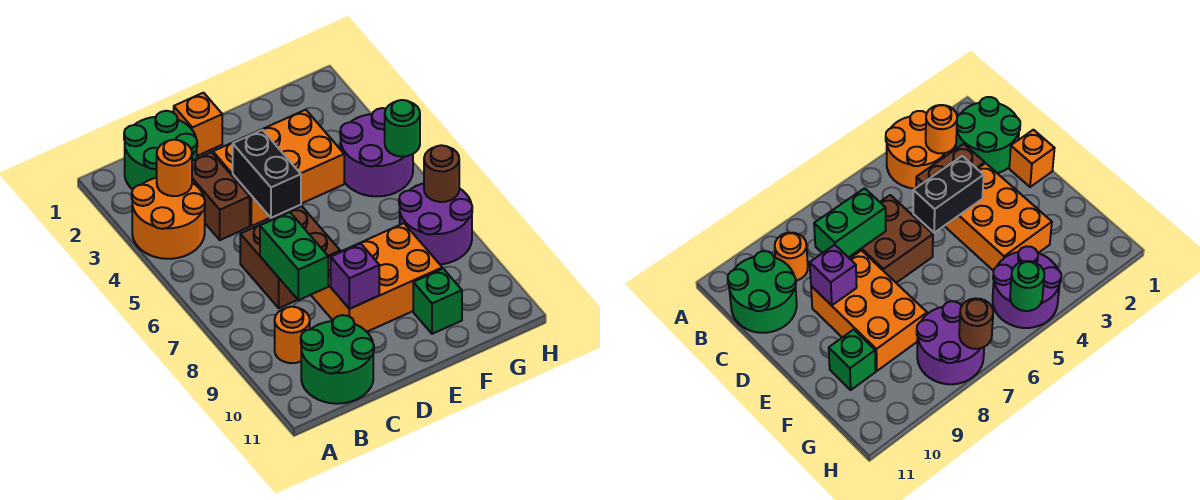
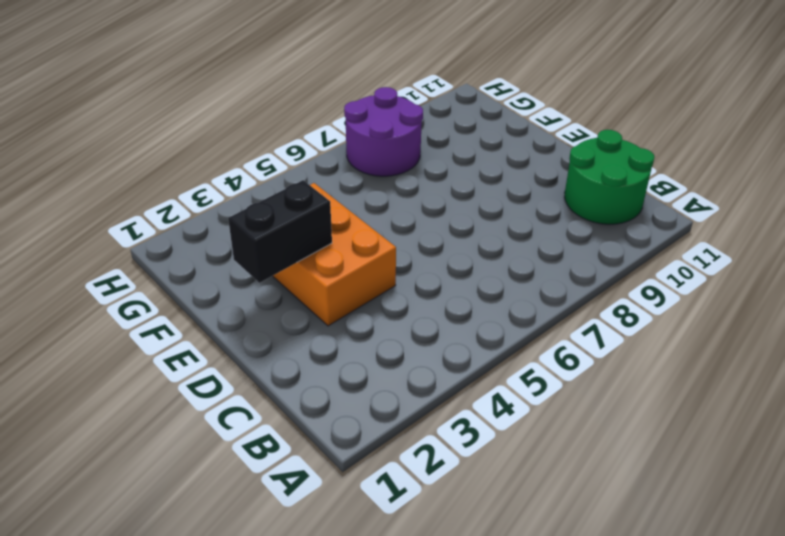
black 1x2 brick [228,180,332,283] -> black 1x2 brick moved to [233,130,301,218]
none -> orange 2x2 round brick [132,178,205,259]
none -> green 2x2 round brick [124,111,197,189]
none -> orange 1x1 round brick [275,307,310,363]

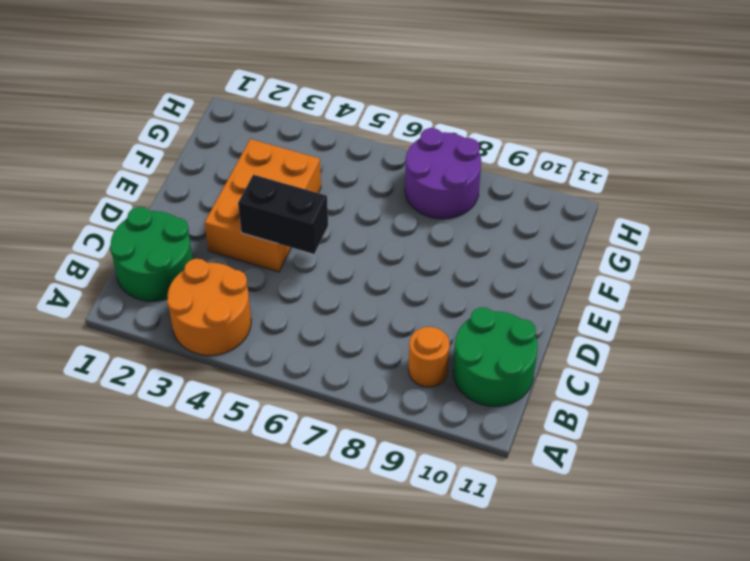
none -> brown 1x2 brick [192,152,250,240]
none -> brown 2x2 brick [240,206,340,308]
none -> orange 1x1 brick [174,93,222,156]

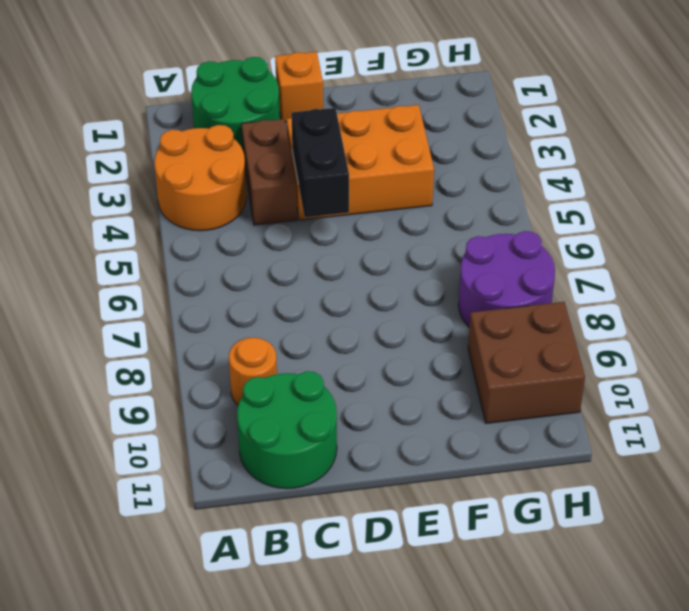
brown 2x2 brick [468,302,585,424] -> brown 2x2 brick moved to [240,206,340,308]
none -> orange 2x3 brick [311,223,442,332]
none -> green 1x1 brick [413,269,462,334]
none -> purple 2x2 round brick [340,108,413,196]

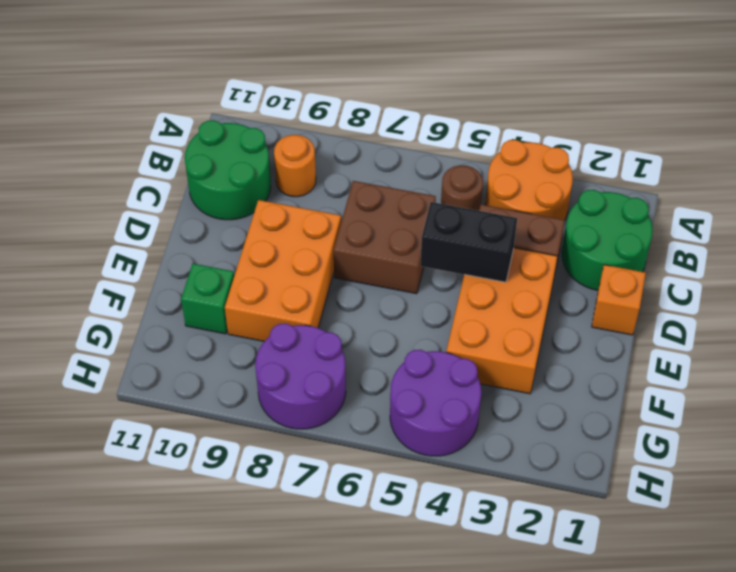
brown 1x1 round brick [441,165,483,211] -> brown 1x1 round brick moved to [424,145,459,202]
none -> orange 1x1 round brick [157,140,192,196]
none -> green 1x2 brick [260,212,328,300]
none -> purple 1x1 brick [331,243,379,309]

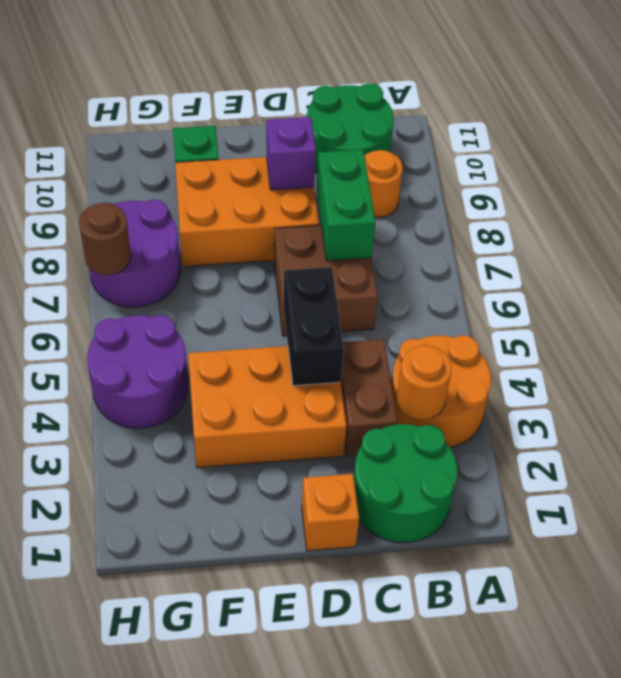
none -> green 1x1 round brick [385,100,420,157]

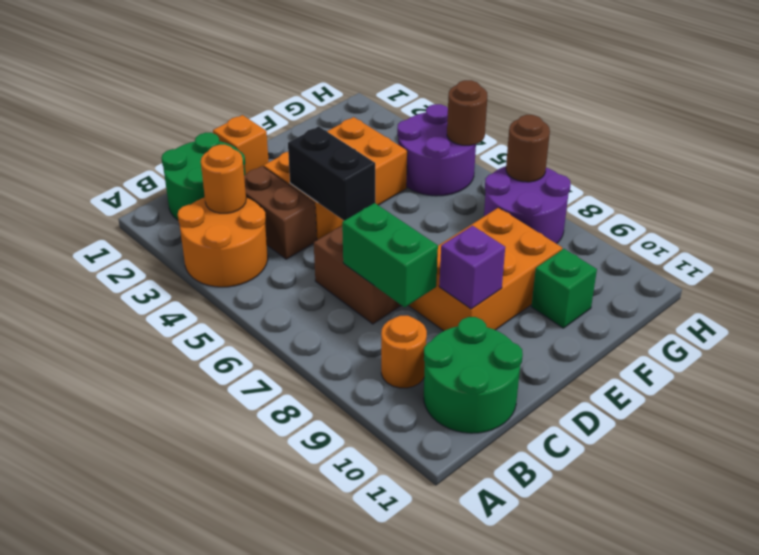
brown 1x1 round brick [447,80,487,145] -> green 1x1 round brick [385,100,420,157]

